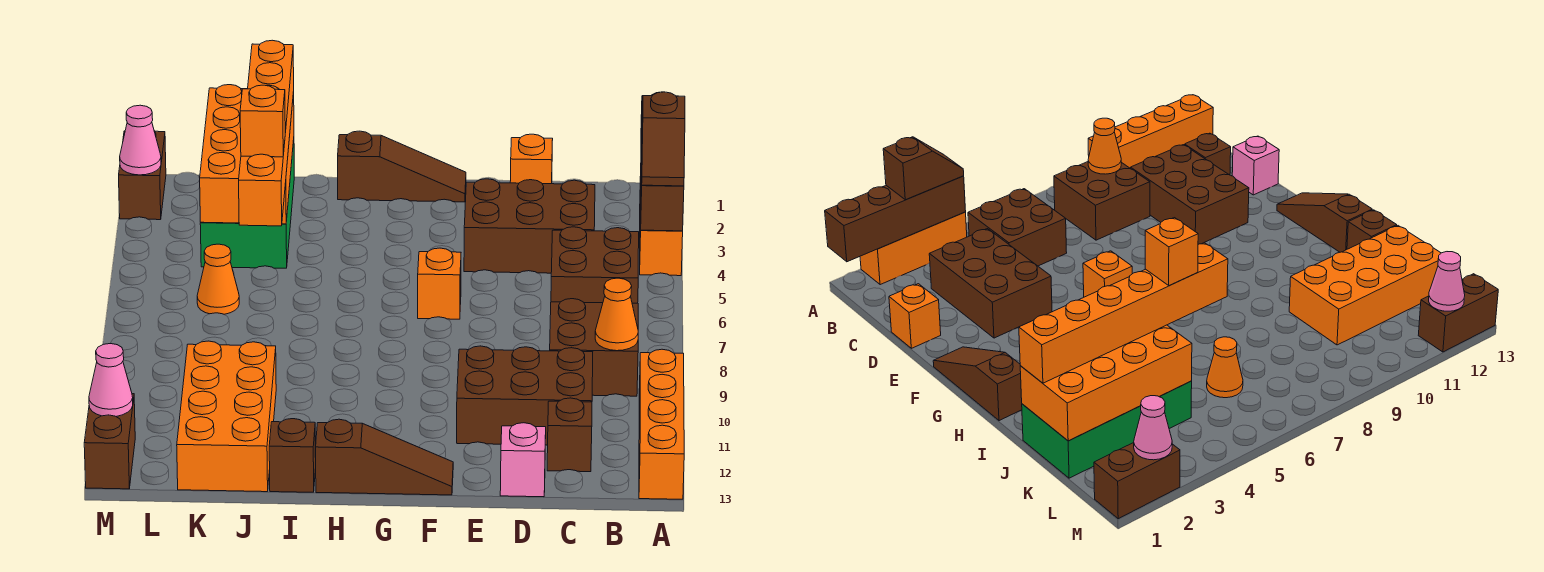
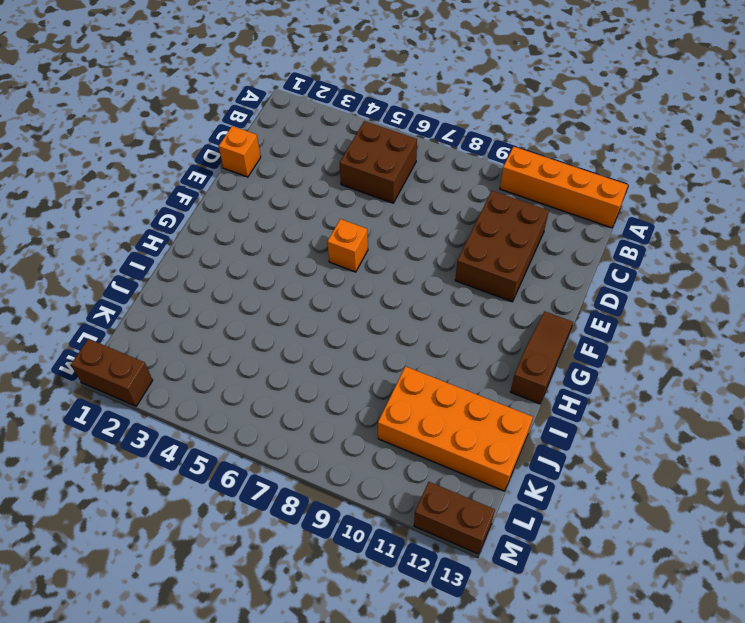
none -> orange 1x3 brick [640,176,683,276]
none -> brown 2x2 brick [550,299,638,396]
none -> brown 2x3 brick [464,179,595,273]

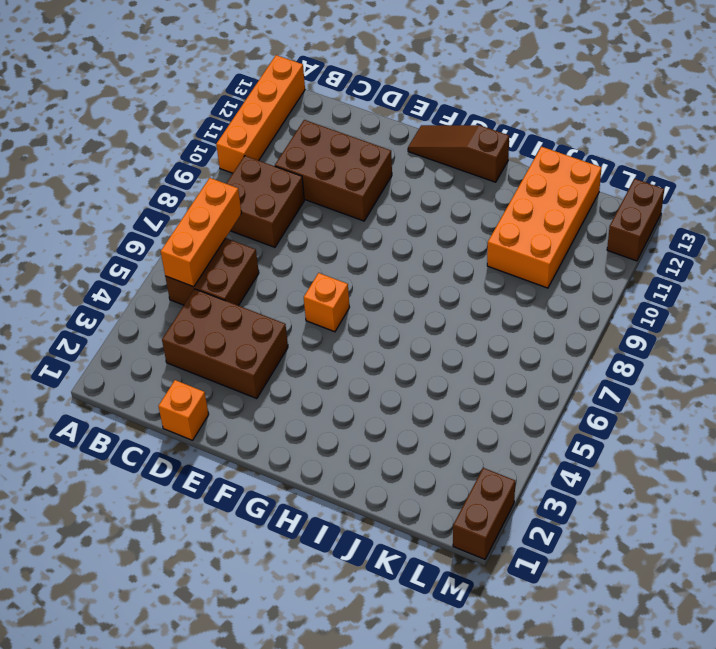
orange 1x3 brick [161,178,241,287] -> orange 1x3 brick moved to [640,176,683,276]
none -> brown 1x1 brick [547,398,592,472]
none -> pink 1x1 brick [500,423,546,497]
none -> brown 1x3 slope [338,131,466,202]

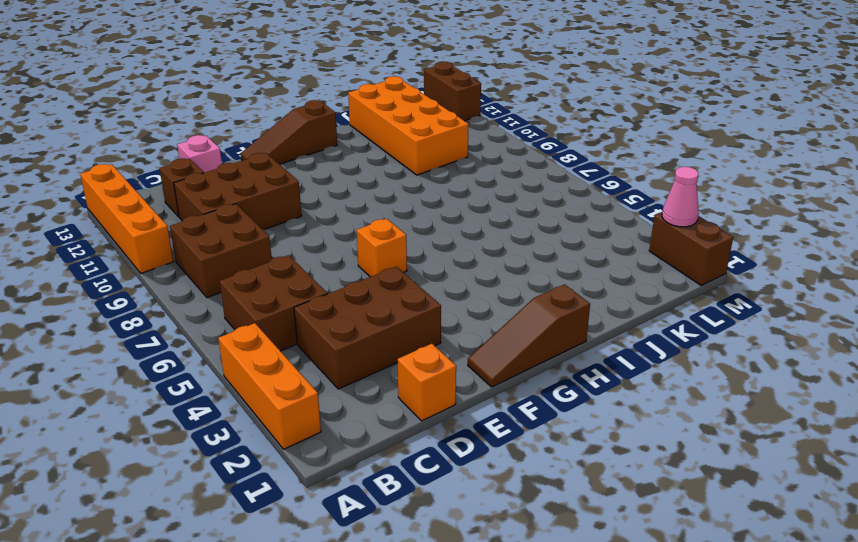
none -> brown 1x1 brick [269,419,316,492]
none -> green 2x4 brick [200,140,294,268]
none -> orange 1x1 cone [197,244,239,314]

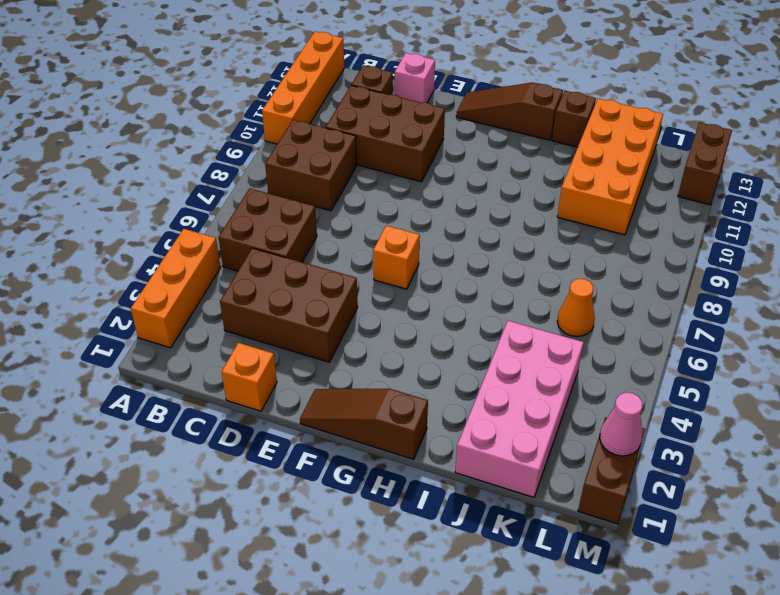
pink 2x4 brick [455,321,584,497] -> green 2x4 brick [200,140,294,268]
none -> brown 1x4 brick [641,92,684,231]
none -> orange 1x1 cone [595,278,638,351]
none -> orange 2x4 brick [200,85,294,224]

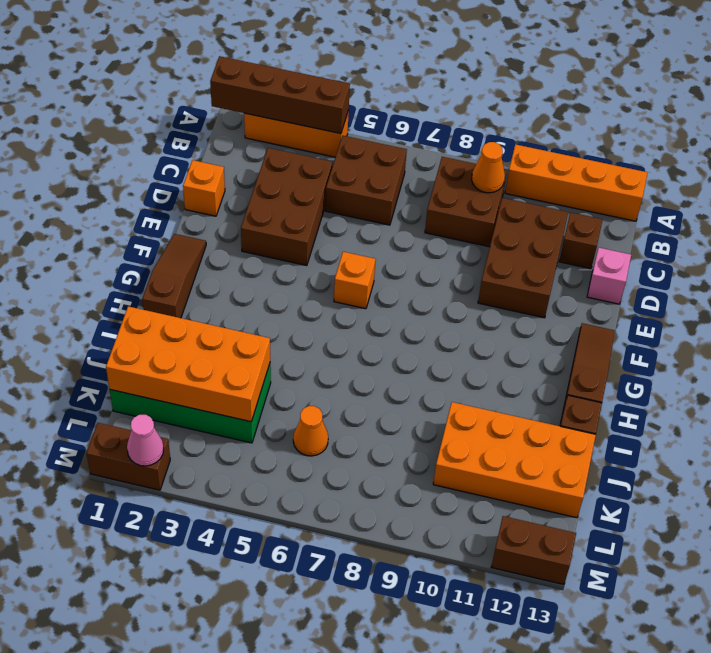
none -> pink 1x1 cone [89,344,133,416]
none -> brown 1x2 slope [642,92,685,186]
none -> orange 1x6 brick [239,40,294,226]

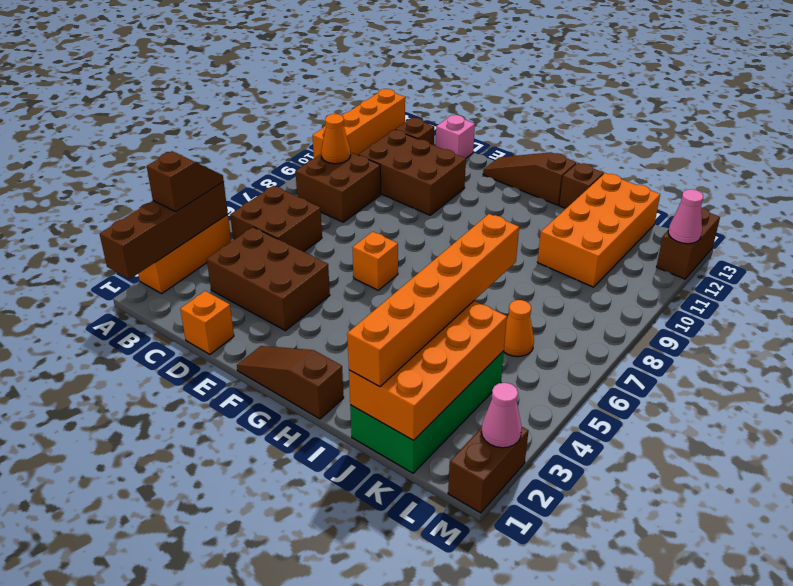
none -> orange 1x1 brick [240,85,285,157]

